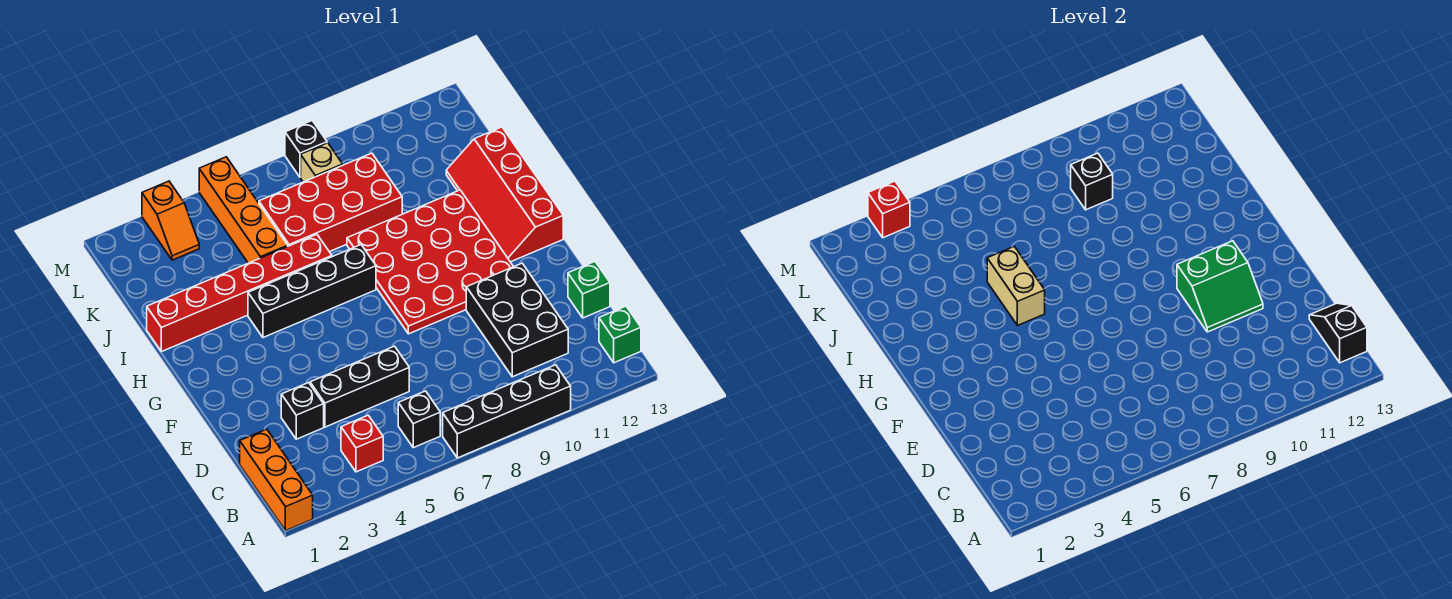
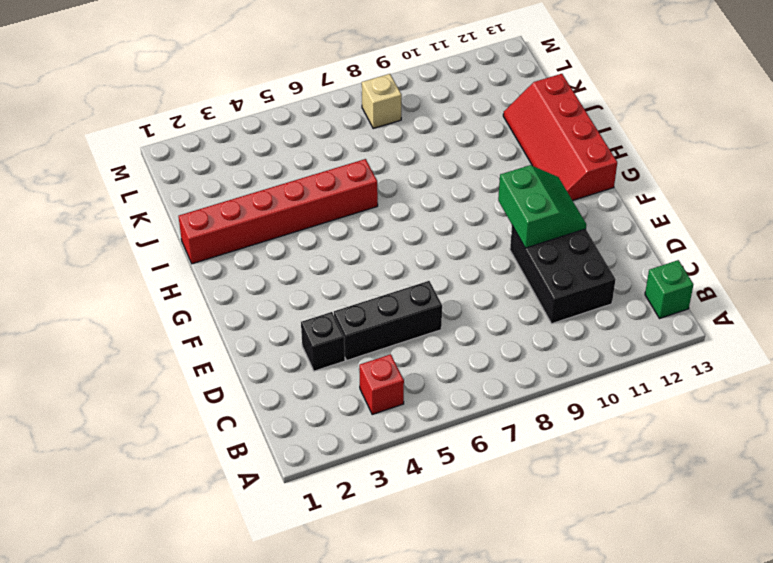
green 2x2 slope [498,165,586,248] -> green 2x2 slope turned to [1177,241,1263,332]
none -> orange 1x3 brick [240,429,313,531]
none -> black 1x4 brick [443,365,571,458]
none -> black 1x1 brick [398,391,440,448]

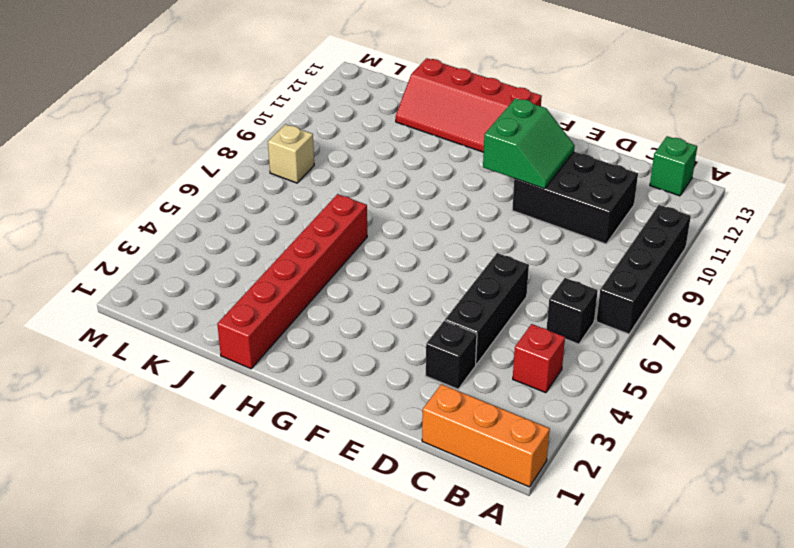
none -> green 1x1 brick [568,262,610,318]
none -> red 4x4 plate [347,190,513,334]
none -> black 1x4 brick [248,245,376,338]

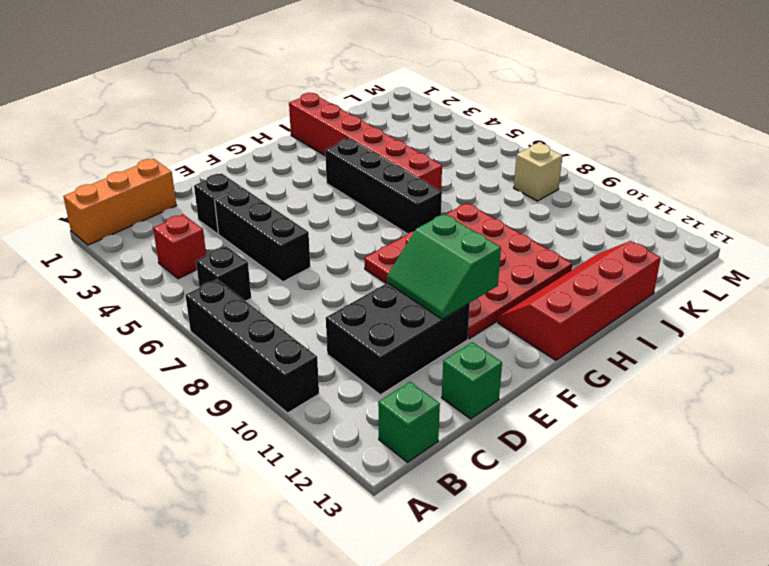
none -> orange 1x4 brick [199,157,288,263]
none -> red 2x4 brick [259,153,402,252]
none -> orange 1x2 slope [142,181,199,260]

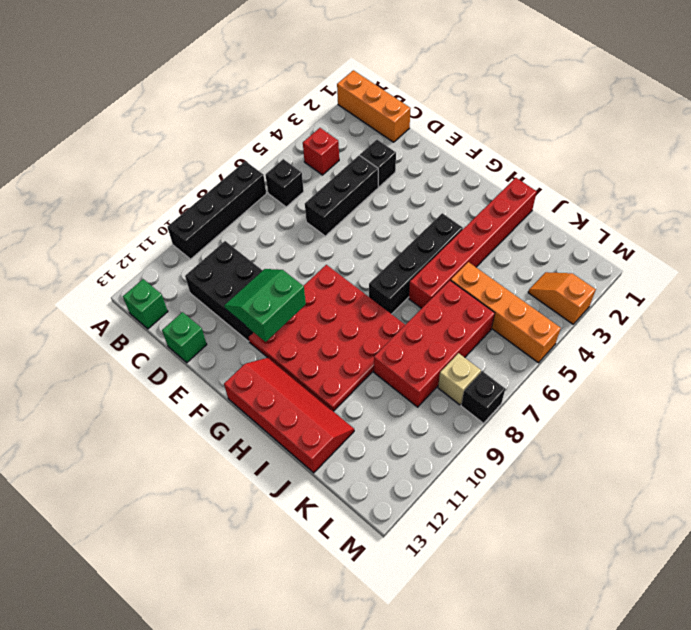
none -> black 1x2 slope [1309,303,1367,363]
none -> tan 1x2 brick [987,246,1045,326]
none -> black 1x1 brick [1071,153,1113,210]

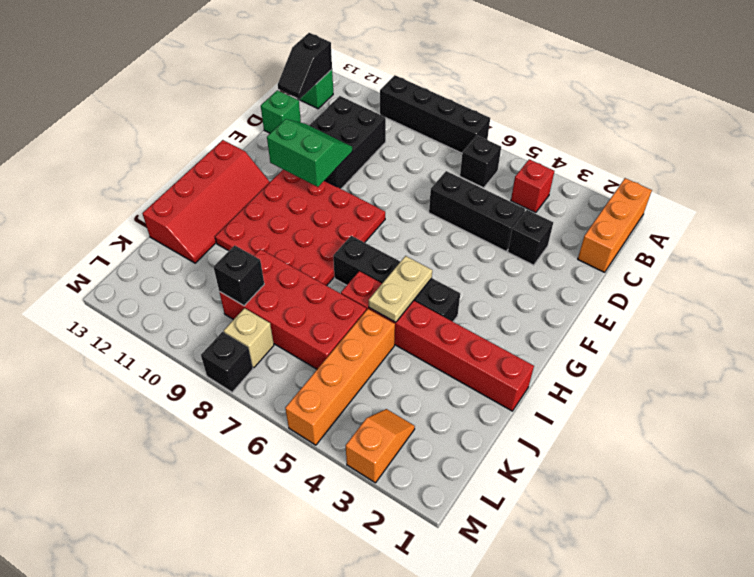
tan 1x2 plate [369,256,432,322] -> tan 1x2 brick [987,246,1045,326]
none -> red 1x1 brick [868,181,910,238]

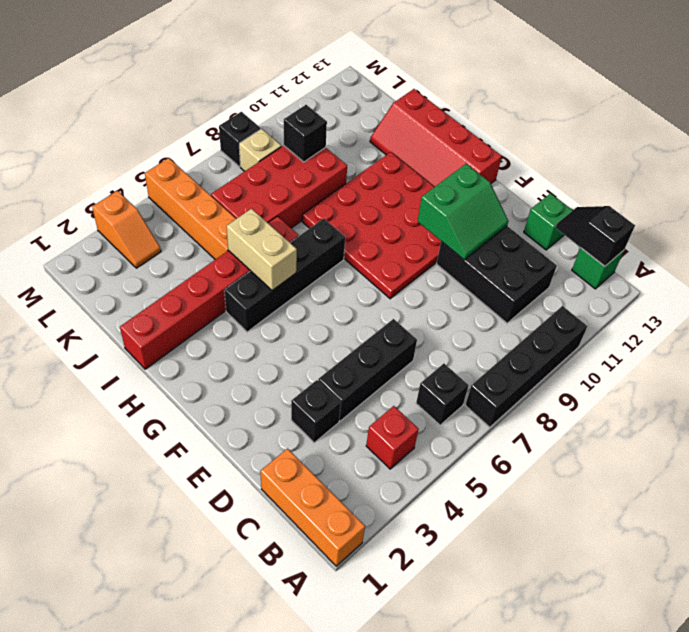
none -> red 1x1 brick [868,181,910,238]

